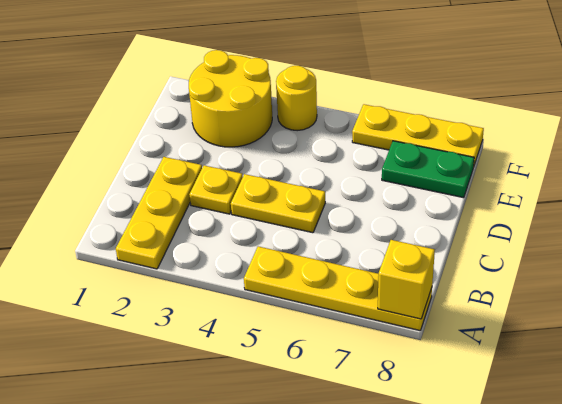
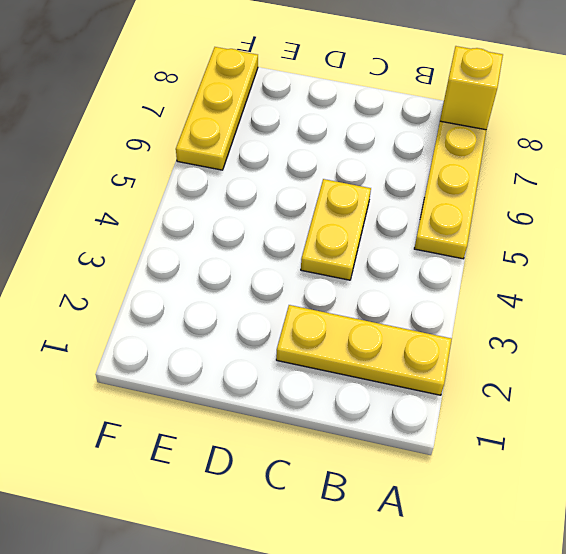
none -> yellow 1x1 plate [189,165,243,214]
none -> yellow 2x2 round brick [189,50,272,147]

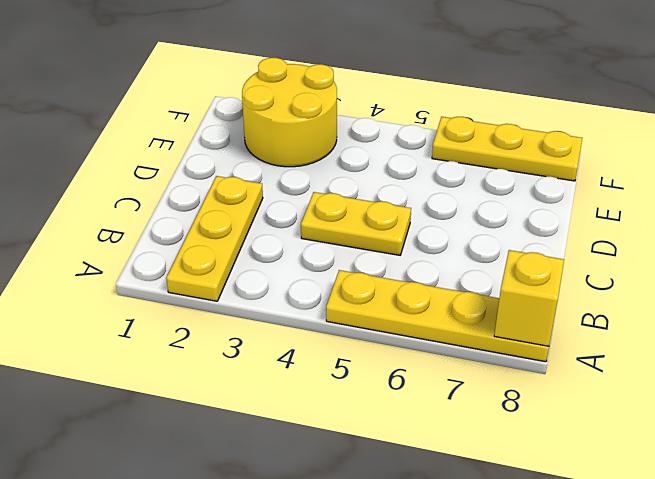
none -> yellow 1x1 plate [189,165,243,214]
none -> green 1x2 plate [382,141,474,198]

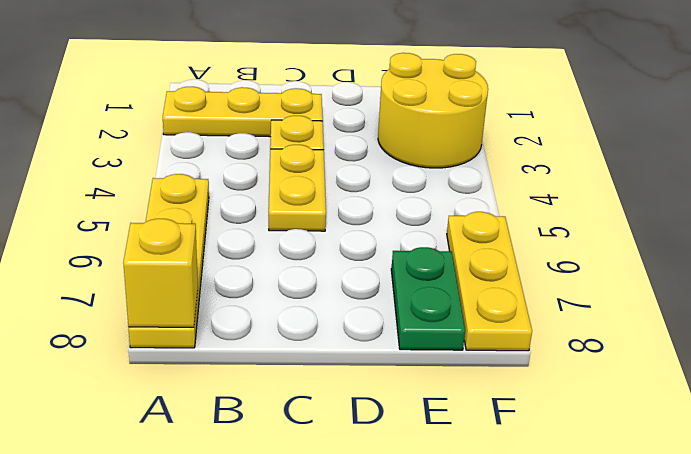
none -> yellow 1x1 round brick [276,66,317,131]

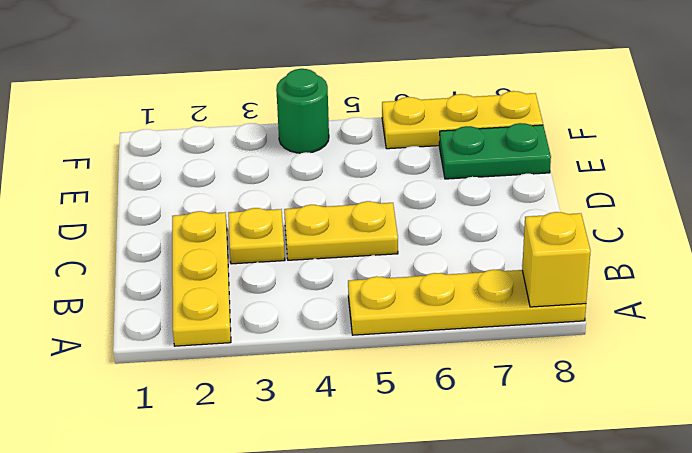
green 1x1 round brick [276,69,329,153] -> yellow 1x1 round brick [276,66,317,131]
none -> yellow 2x2 round brick [189,50,272,147]

